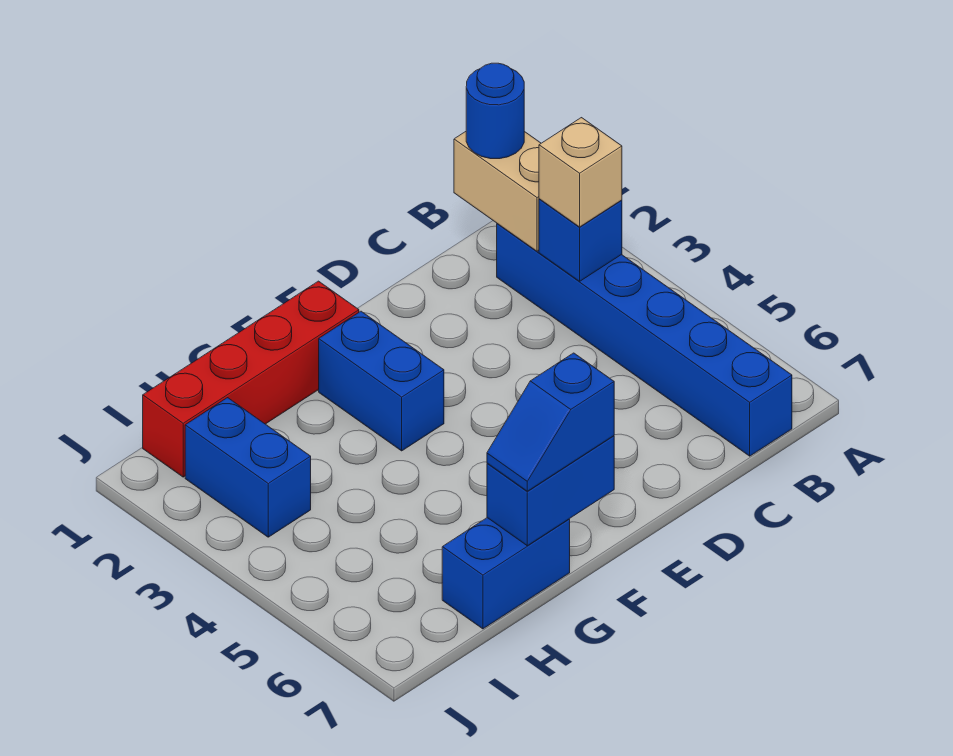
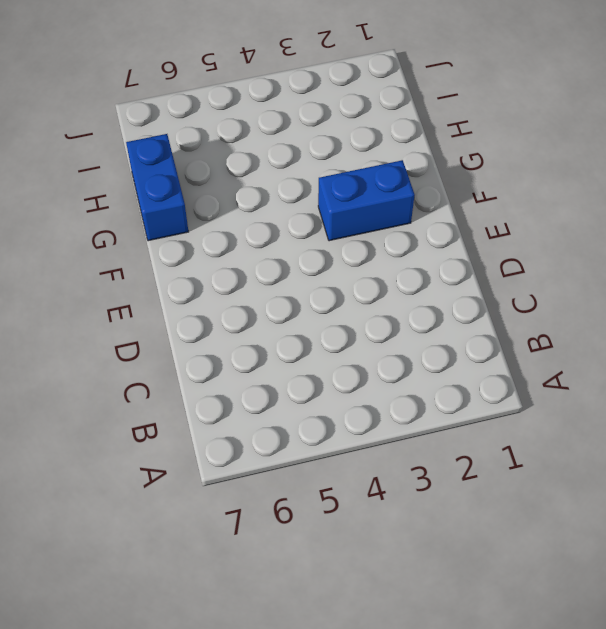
none -> blue 1x6 brick [497,224,792,456]
none -> red 1x4 brick [143,281,359,477]

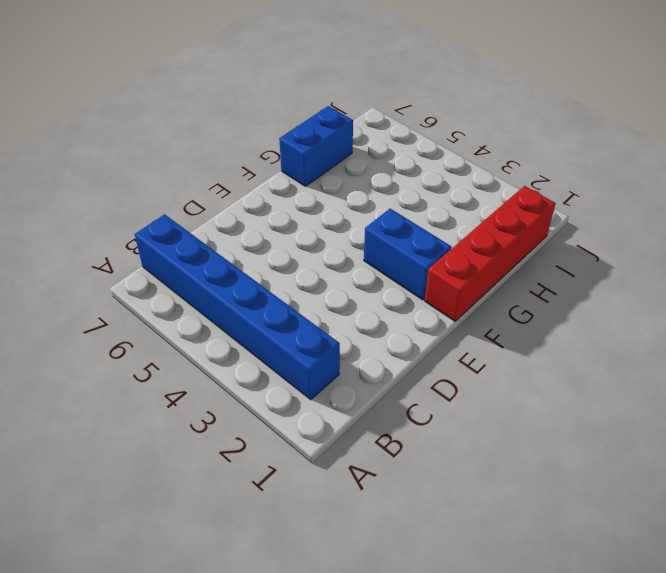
none -> blue 1x2 brick [185,398,311,537]
none -> tan 1x2 brick [454,131,541,251]

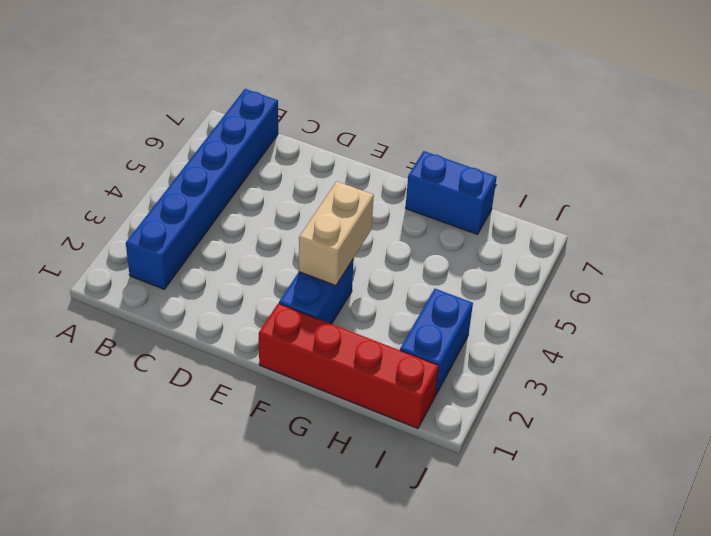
tan 1x2 brick [299,181,374,286] -> tan 1x2 brick moved to [454,131,541,251]
none -> blue 1x1 brick [539,199,622,281]
none -> blue 1x2 brick [487,436,614,546]

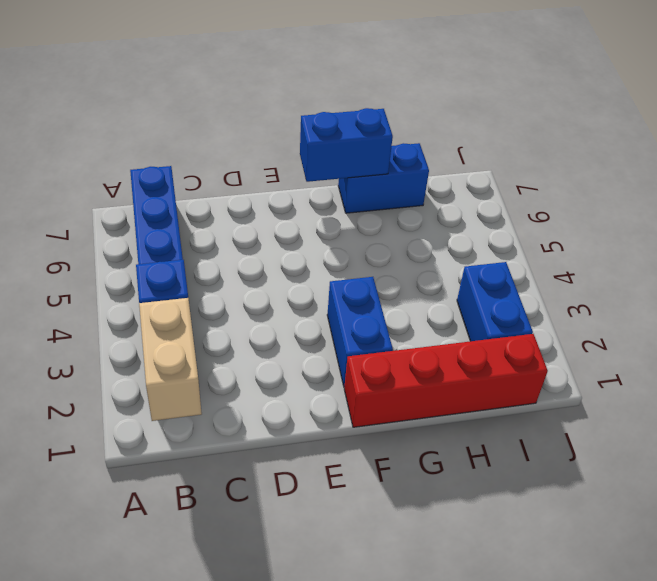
none -> blue 1x1 round brick [466,63,524,159]
none -> tan 1x1 brick [539,118,622,227]

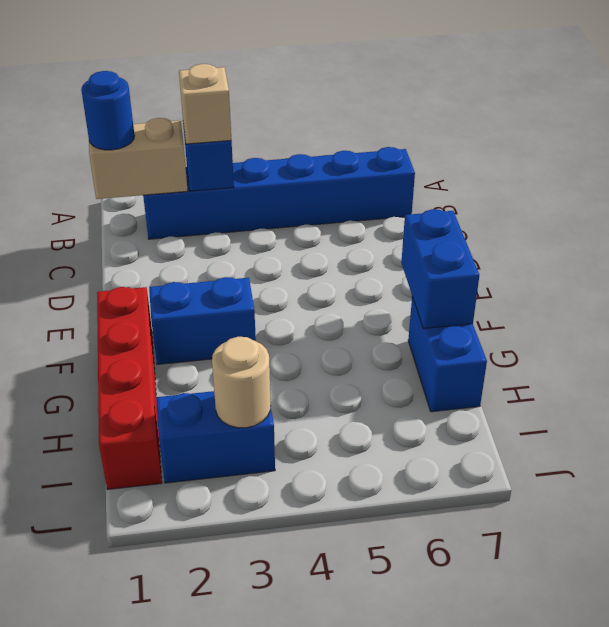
tan 1x1 round brick [212,337,271,428] -> none
none -> blue 1x2 slope [487,353,614,491]

